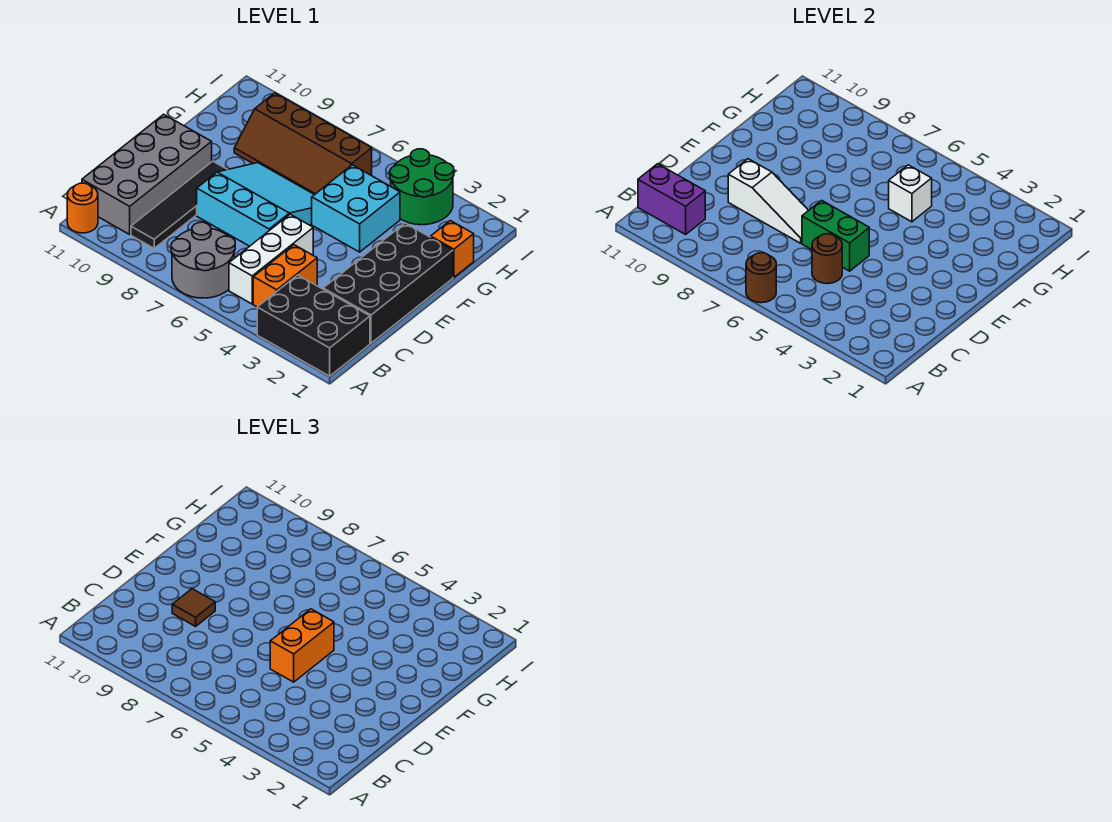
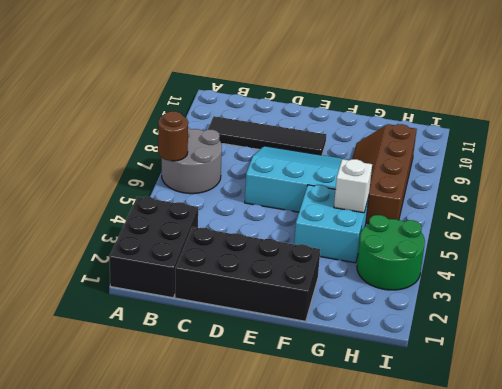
cyan 3x3 slope [245,146,349,212] -> cyan 3x3 slope turned to [197,163,314,246]
none -> orange 1x1 round brick [67,183,98,233]
none -> orange 1x2 brick [253,245,317,307]
none -> white 1x3 brick [229,214,313,304]

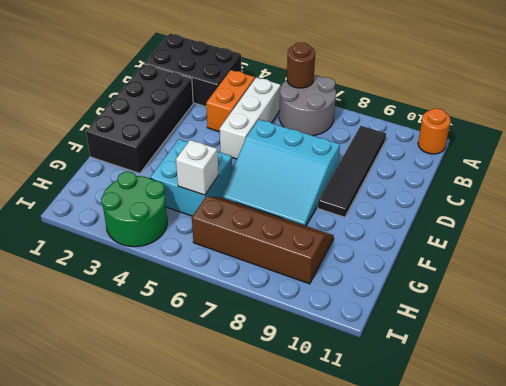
none -> grey 2x4 brick [82,114,212,234]
none -> orange 1x1 brick [431,221,474,277]
none -> purple 1x2 brick [638,164,705,234]

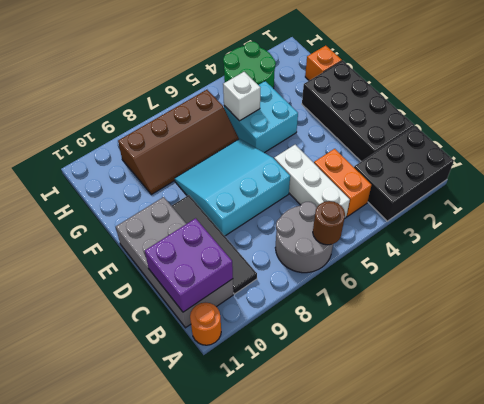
purple 2x2 brick [145,218,233,312] -> purple 1x2 brick [638,164,705,234]
none -> brown 1x1 round brick [812,234,842,284]
none -> green 1x2 brick [802,200,869,271]
none -> white 1x3 slope [728,159,809,243]

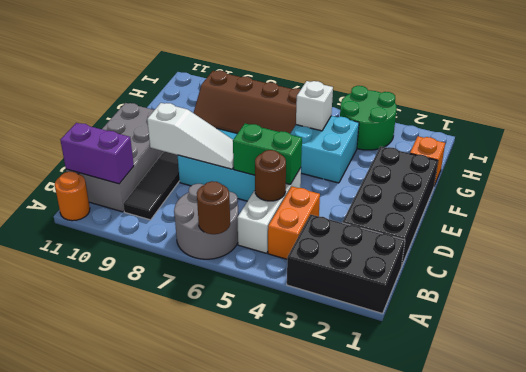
none -> orange 1x2 brick [270,609,334,682]
none -> brown 1x1 tile [172,589,215,626]

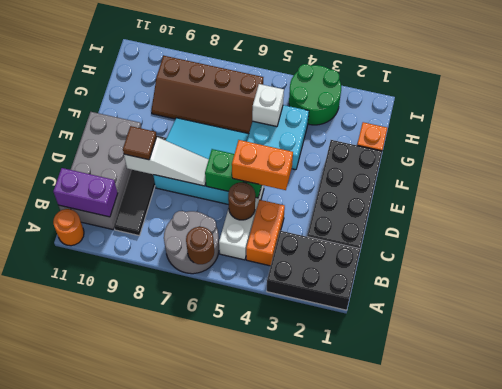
orange 1x2 brick [232,140,293,190] -> orange 1x2 brick turned to [270,609,334,682]

